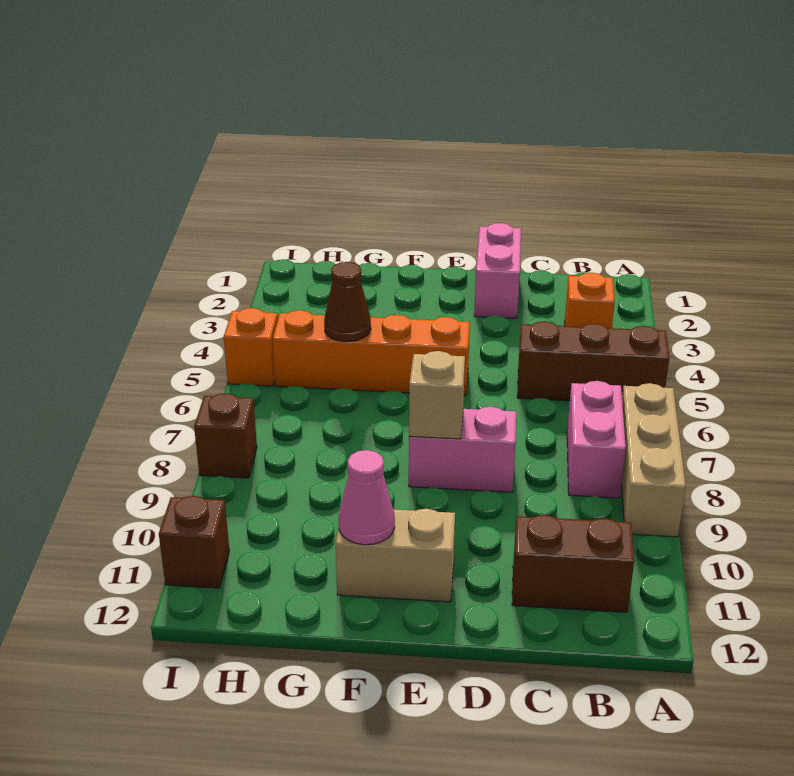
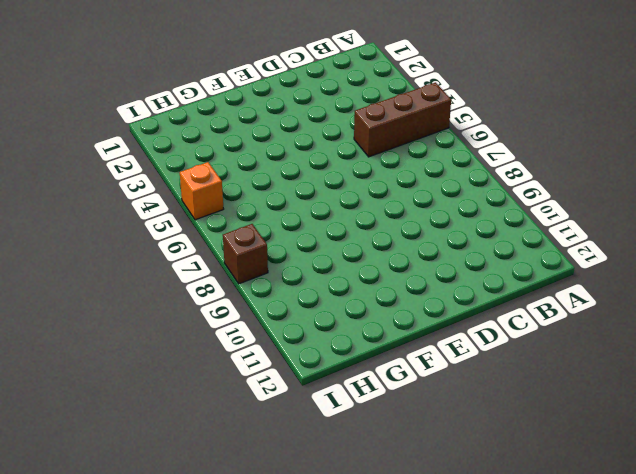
none -> tan 1x3 brick [621,383,686,537]
none -> orange 1x1 brick [565,272,615,328]
none -> pink 1x2 brick [567,381,626,498]

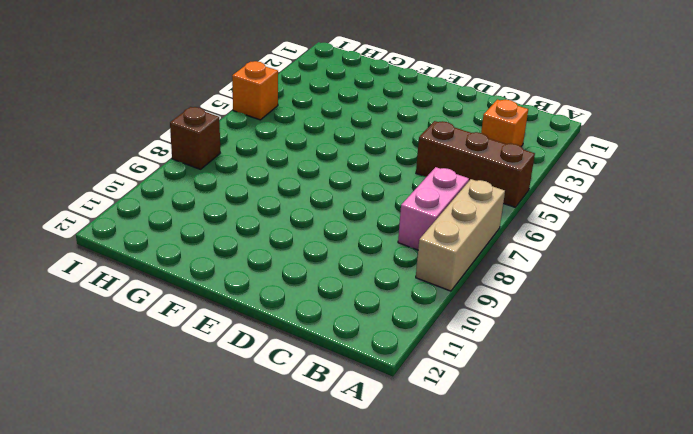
none -> brown 1x2 brick [512,515,634,612]
none -> pink 1x2 brick [474,223,521,318]
none -> pink 1x2 brick [409,407,516,492]

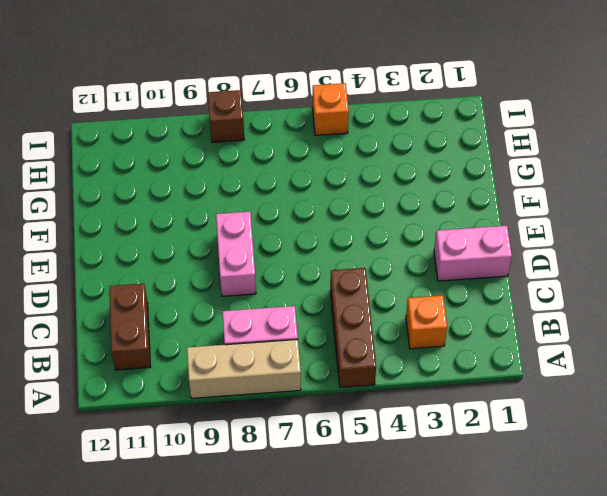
none -> orange 1x4 brick [273,310,470,396]
none -> tan 1x2 brick [336,509,455,602]
none -> brown 1x1 brick [159,496,229,588]

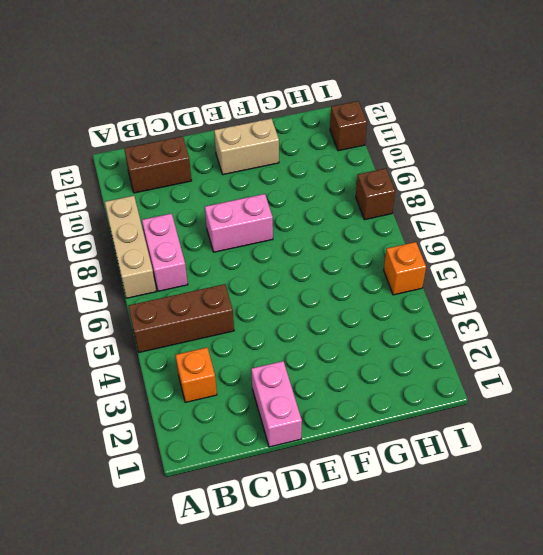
none -> orange 1x4 brick [273,310,470,396]
none -> tan 1x1 brick [409,351,465,439]
none -> pink 1x1 cone [339,450,395,545]

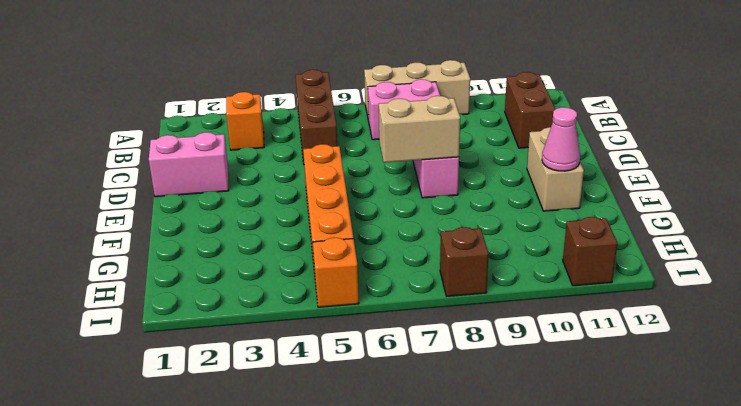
tan 1x2 brick [379,96,460,163] -> tan 1x1 brick [409,351,465,439]
none -> brown 1x1 cone [324,262,371,342]

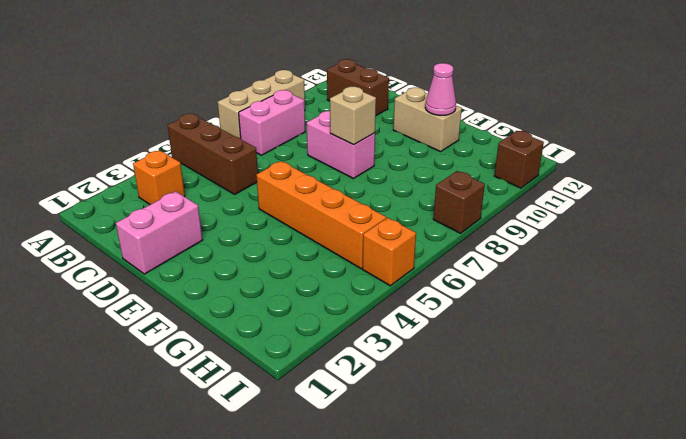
none -> brown 1x1 cone [324,262,371,342]

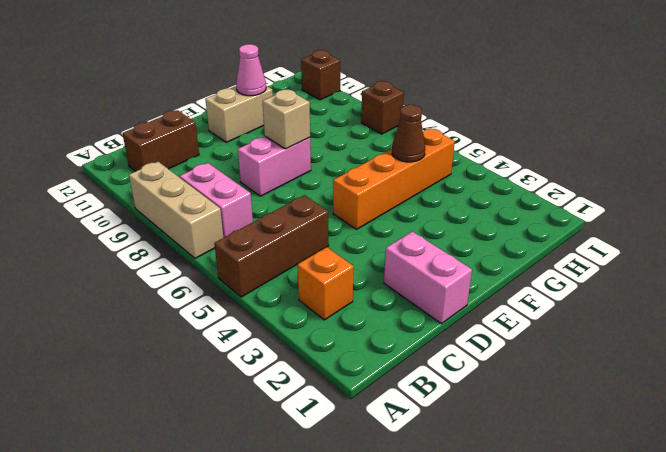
none -> orange 1x1 brick [224,308,278,386]

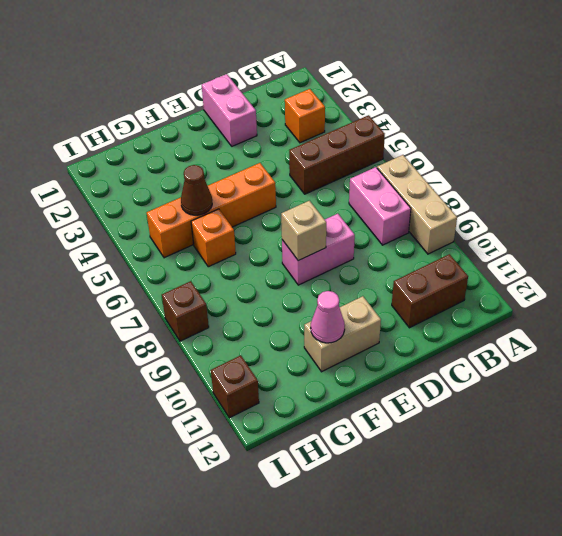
orange 1x1 brick [191,209,236,267] -> orange 1x1 brick moved to [224,308,278,386]

